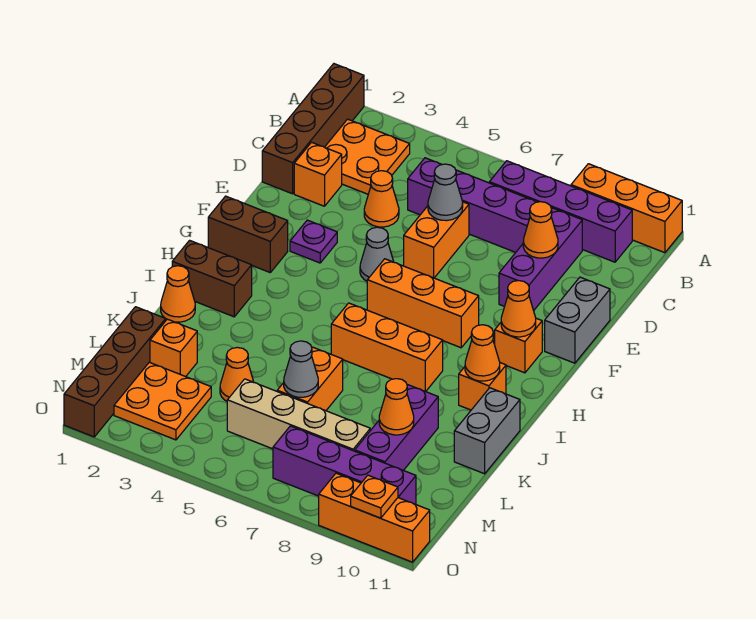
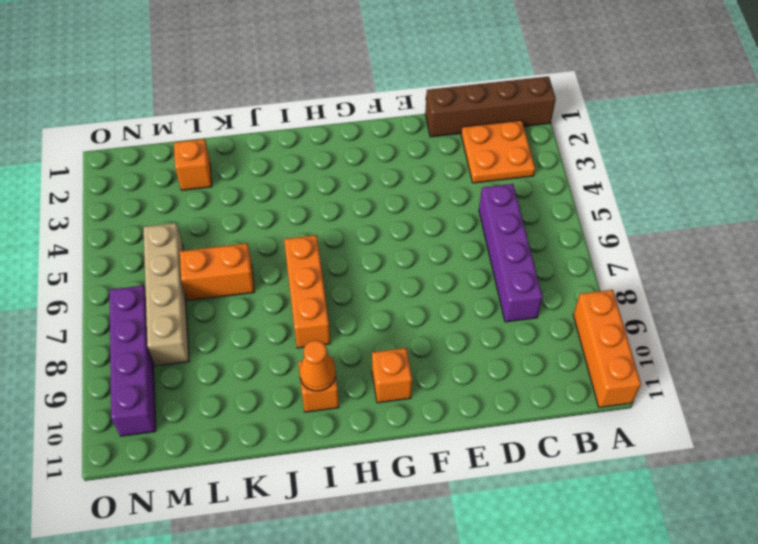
none -> purple 1x4 brick [489,161,632,262]
none -> purple 1x3 brick [499,208,582,311]
none -> orange 1x1 brick [294,142,342,206]
none -> orange 1x1 cone [364,171,399,227]

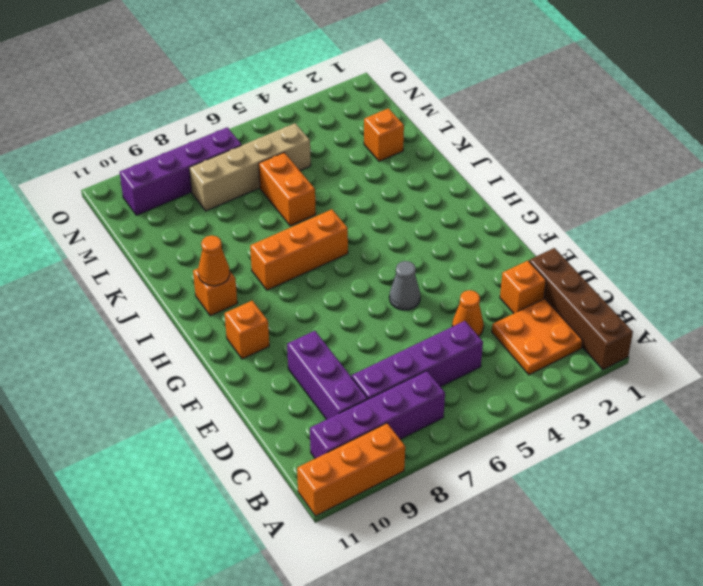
none -> orange 1x2 brick [404,202,469,278]
none -> grey 1x2 brick [545,277,610,363]
none -> purple 1x1 plate [290,220,337,263]
none -> brown 1x2 brick [208,196,288,272]

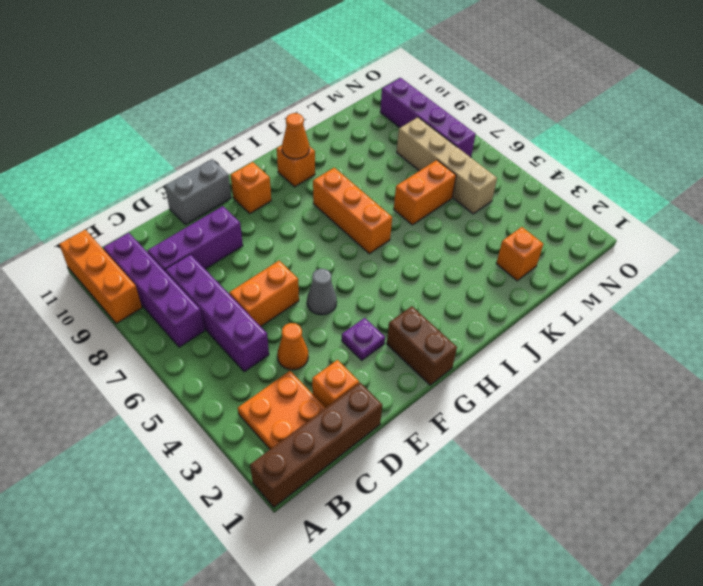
none -> orange 1x3 brick [367,259,479,348]
none -> brown 1x2 brick [172,240,252,317]
none -> orange 1x1 cone [161,266,195,322]
none -> grey 1x2 brick [454,388,520,474]

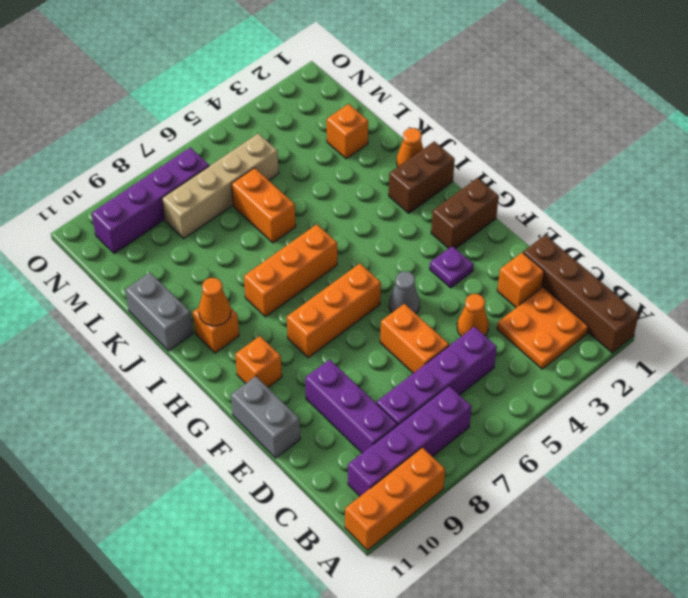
none -> purple 1x3 brick [355,385,438,470]
none -> brown 1x4 brick [64,307,166,437]
none -> orange 1x1 cone [220,347,254,401]
none -> orange 2x2 plate [114,362,211,440]

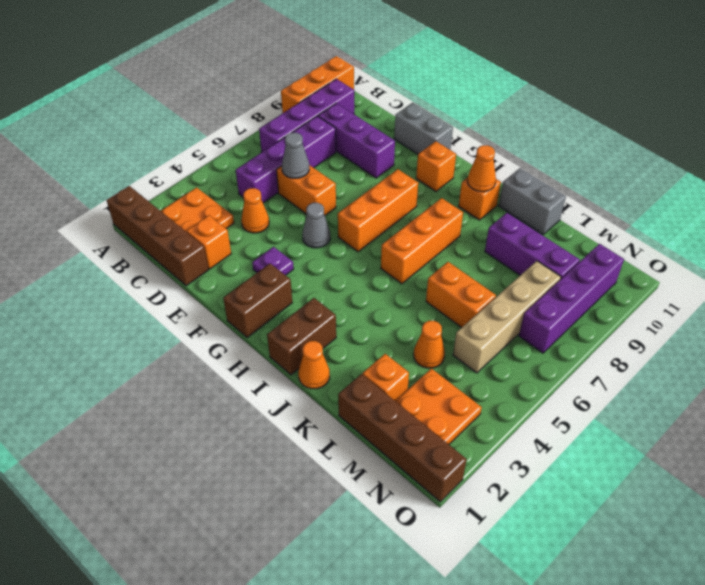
none -> orange 1x3 brick [319,473,430,562]
none -> orange 1x1 cone [523,202,558,258]
none -> orange 1x1 cone [501,281,536,337]
none -> grey 1x1 cone [284,341,318,397]

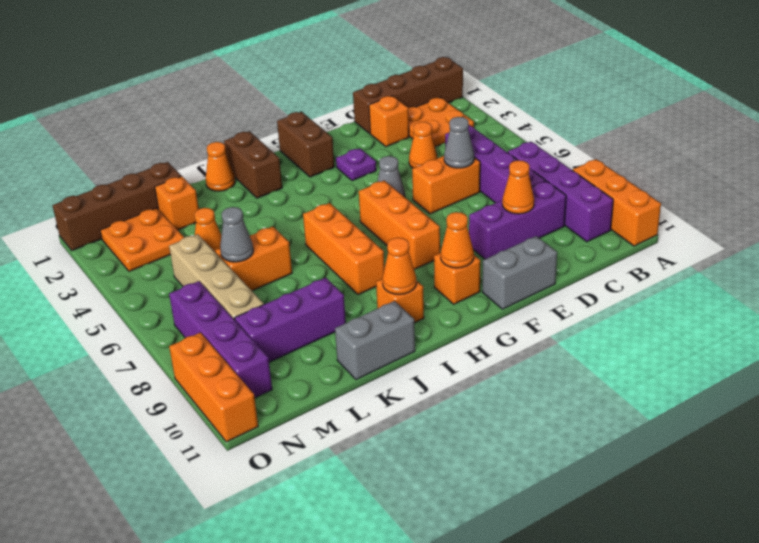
none -> orange 1x1 cone [379,379,414,435]
none -> orange 1x1 plate [351,475,398,518]

